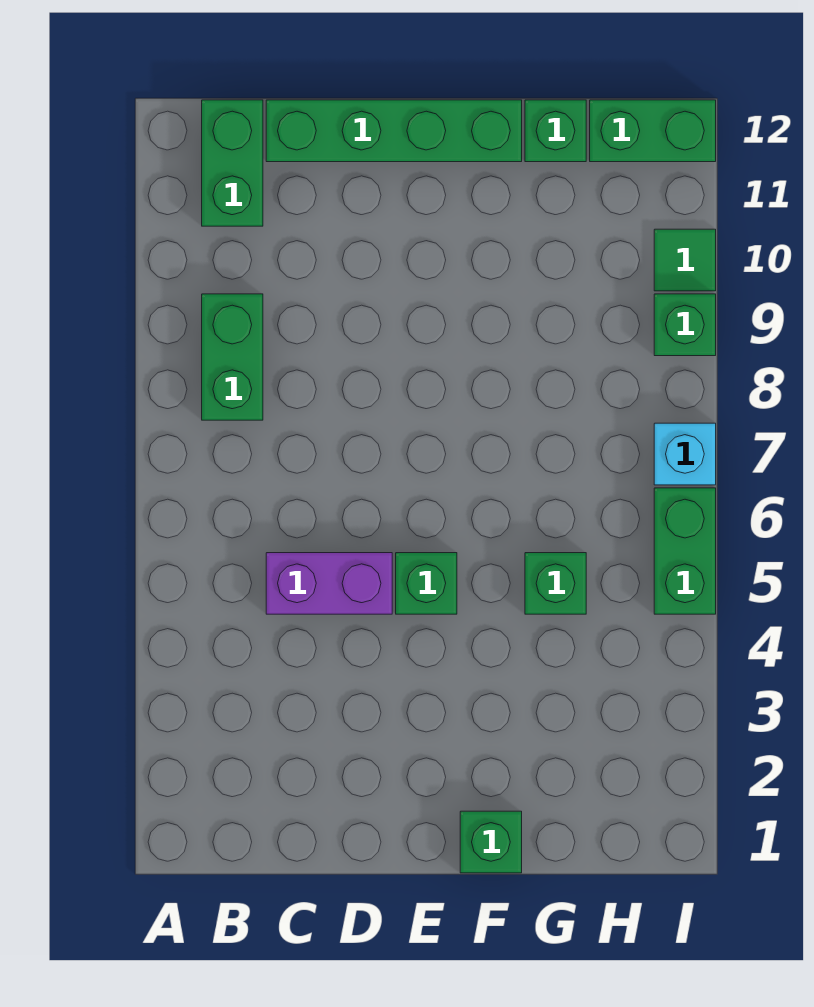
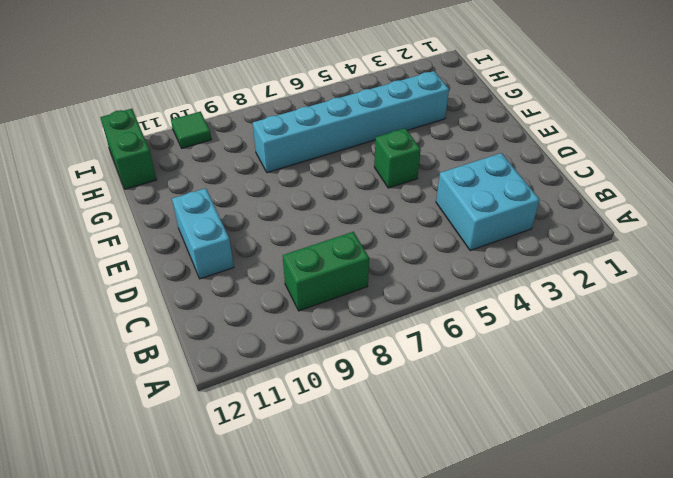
cyan 2x2 brick [436,153,540,251] -> none
cyan 1x2 brick [172,188,234,279] -> none
cyan 1x6 brick [253,71,449,173] -> green 1x1 brick [525,553,586,614]
none -> green 1x2 brick [202,100,263,226]
none -> purple 1x2 brick [266,553,392,614]
none -> green 1x4 brick [266,100,522,162]

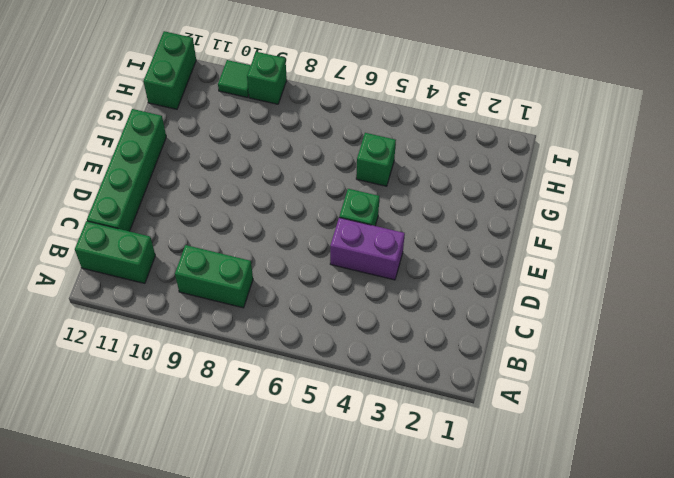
purple 1x2 brick [330,218,405,280] -> purple 1x2 brick turned to [266,553,392,614]
none -> green 1x1 brick [460,811,522,873]
none -> green 1x1 brick [525,100,586,162]
none -> green 1x2 brick [654,488,716,614]

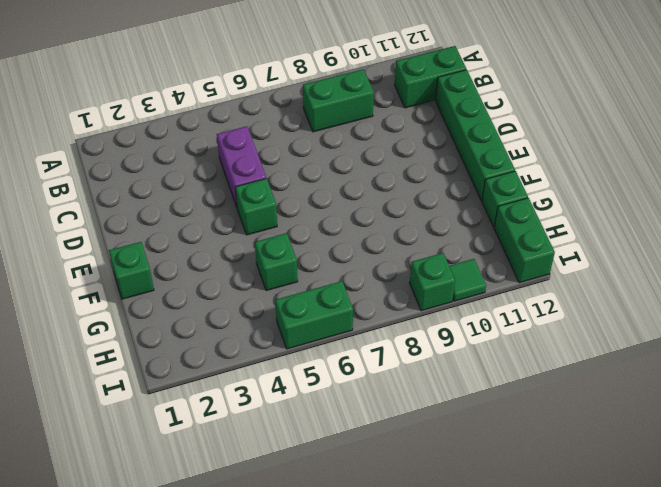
none -> cyan 1x1 brick [654,423,716,485]

